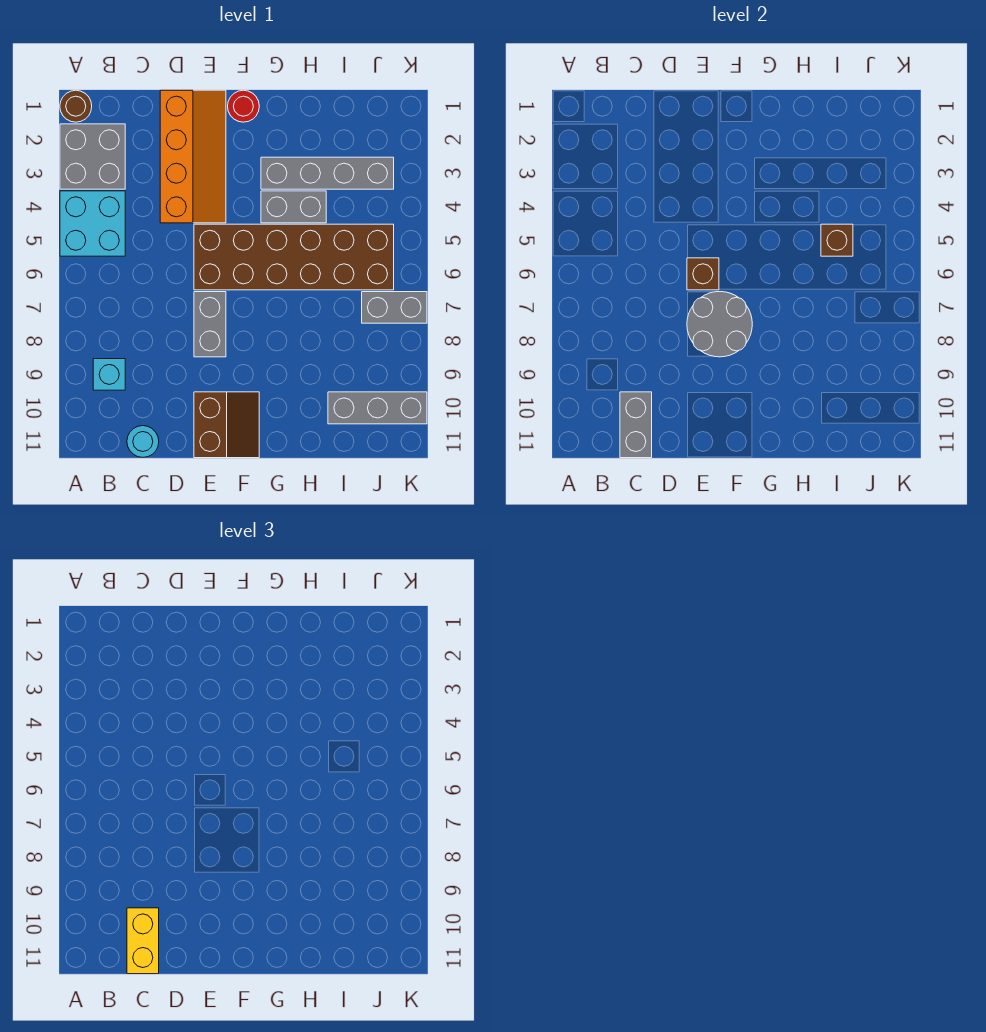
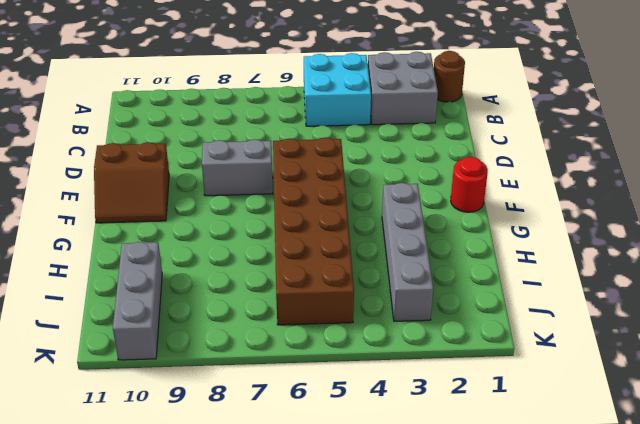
none -> cyan 1x1 brick [93,359,125,390]
none -> cyan 1x1 round brick [127,426,159,457]
none -> orange 2x4 slope [160,90,226,223]

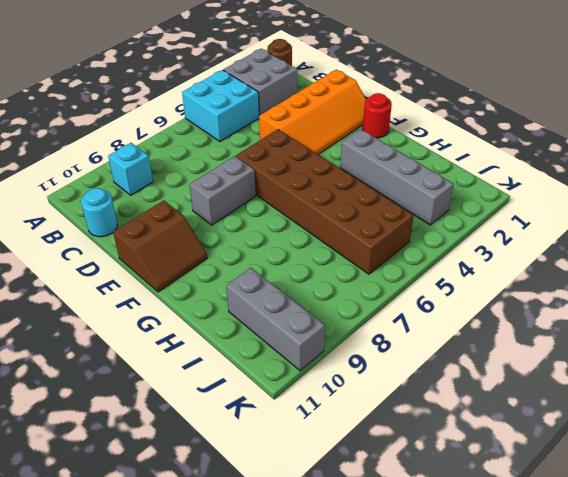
none -> grey 1x2 brick [261,191,326,223]
none -> grey 1x2 brick [362,292,427,323]
none -> grey 1x2 brick [620,392,652,458]

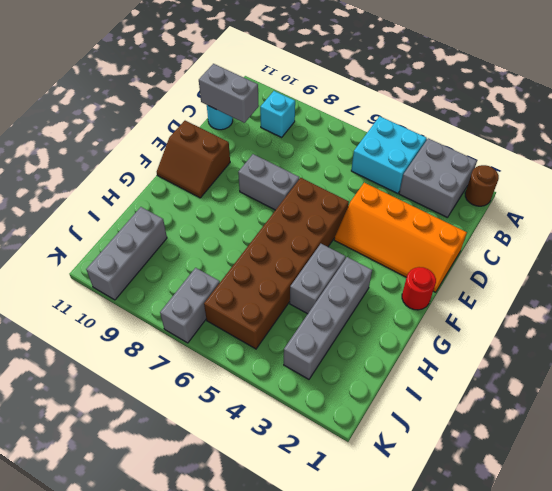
none -> brown 1x1 brick [687,258,719,290]
none -> grey 2x2 round brick [687,292,752,357]
none -> brown 1x1 brick [821,224,853,256]

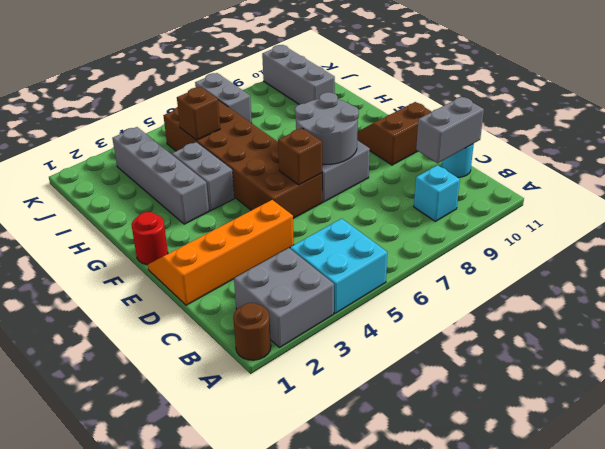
none -> yellow 1x2 brick [127,908,159,974]

